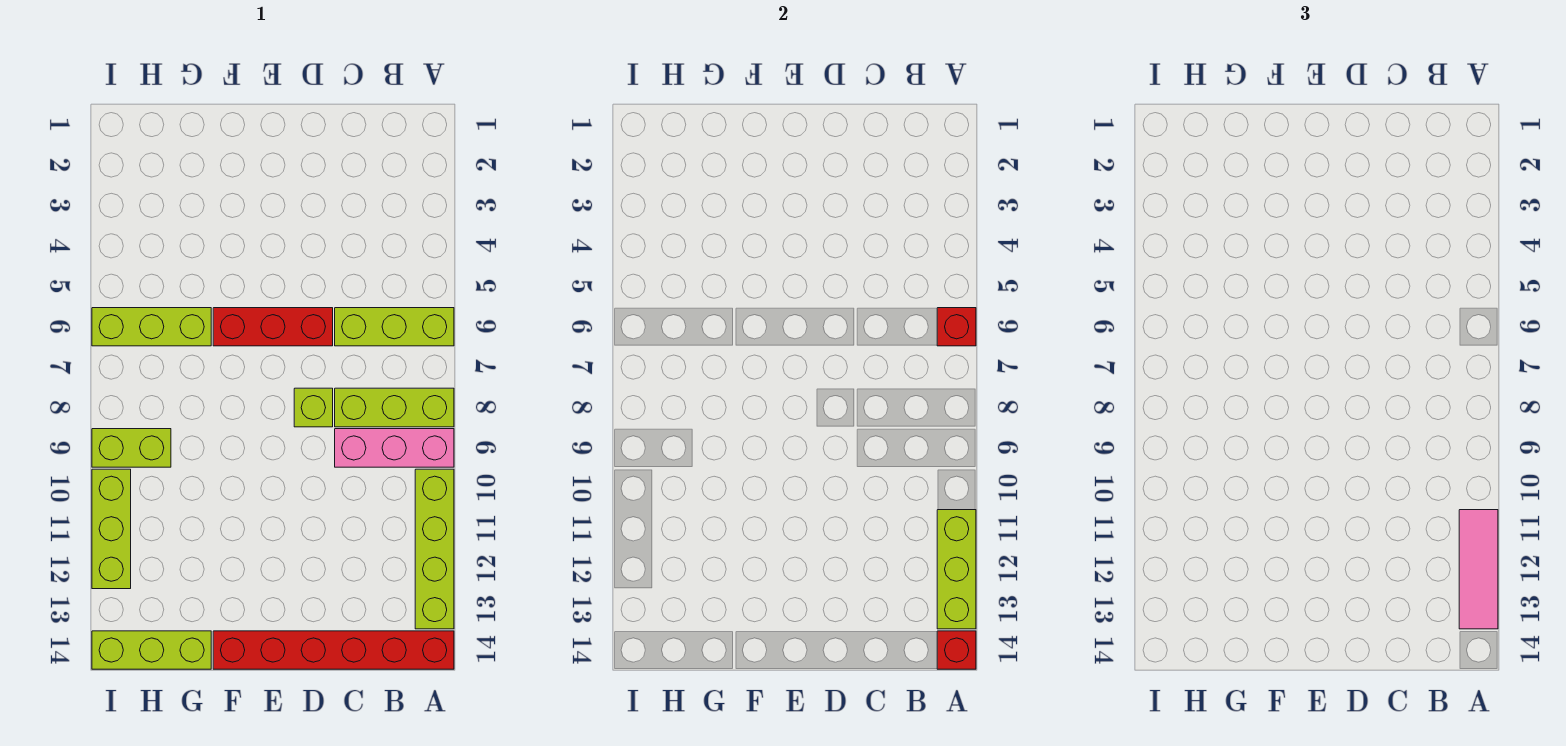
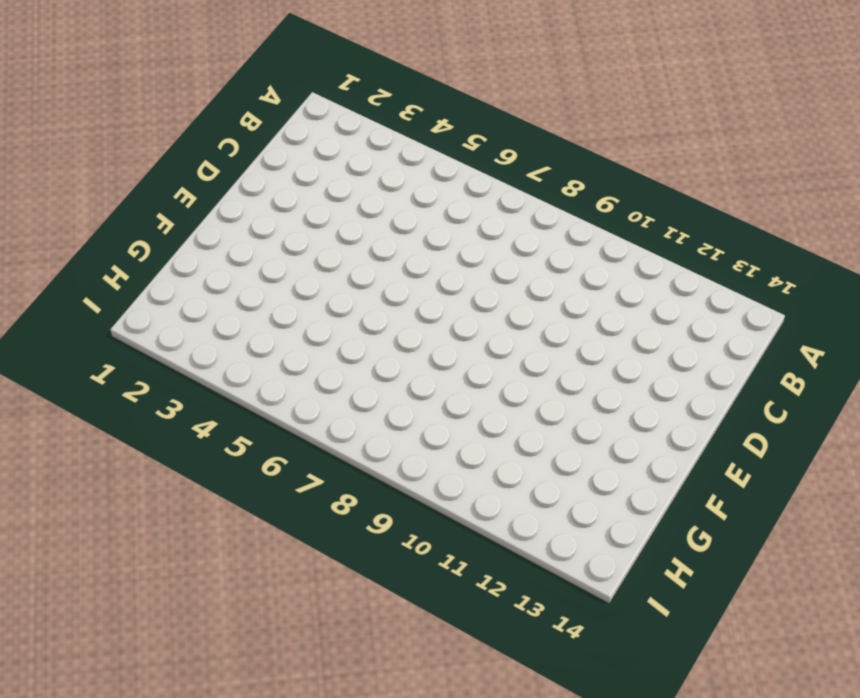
none -> lime 1x3 brick [335,308,454,346]
none -> lime 1x3 brick [335,388,454,427]
none -> pink 1x3 brick [335,429,454,467]

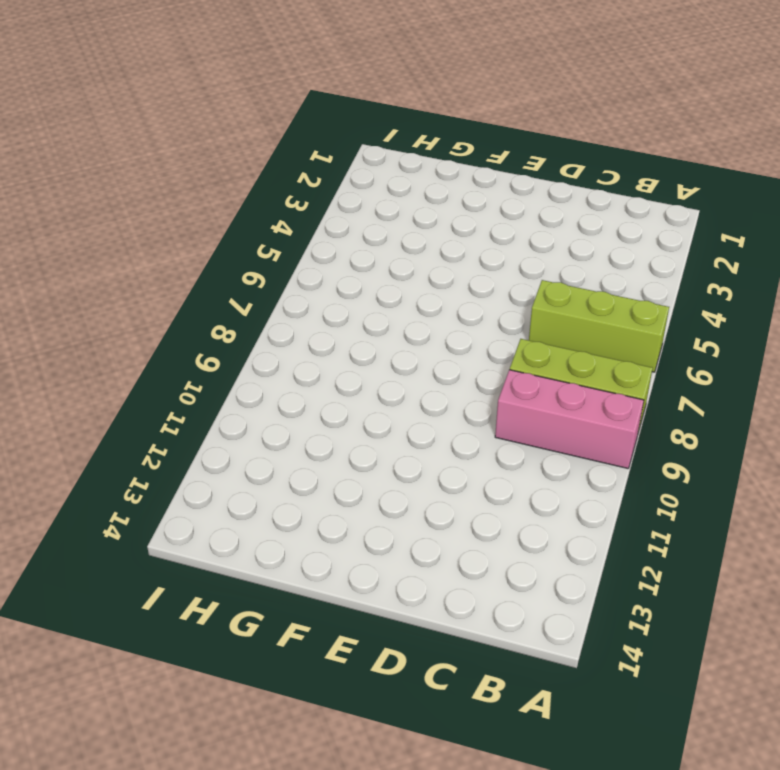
none -> lime 1x4 brick [415,469,454,629]
none -> red 1x6 brick [213,631,454,669]
none -> red 1x3 brick [213,308,333,346]

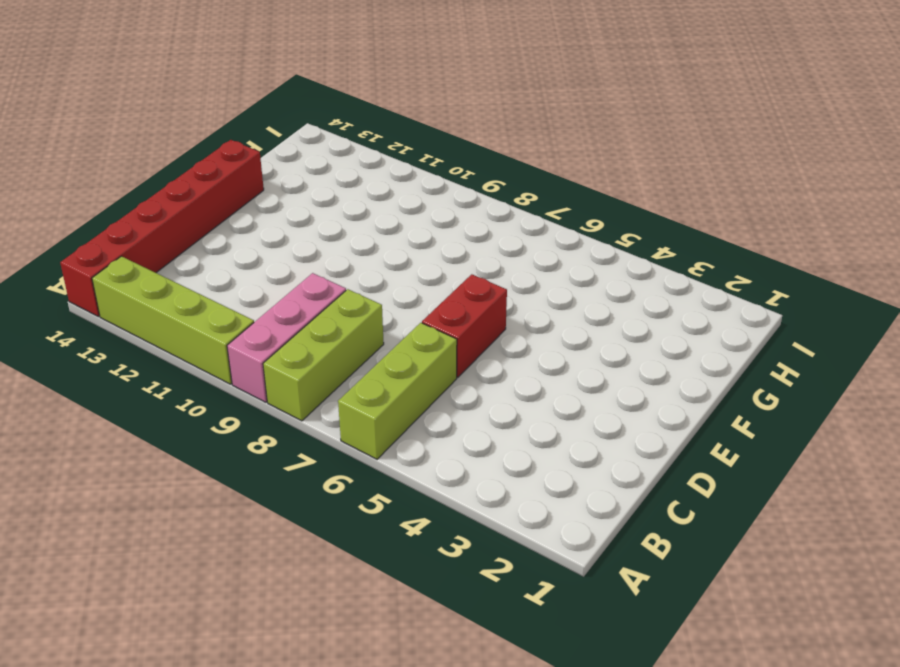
red 1x2 brick [422,274,507,377] -> red 1x3 brick [213,308,333,346]
none -> lime 1x1 brick [294,388,333,427]
none -> lime 1x3 brick [92,308,211,346]
none -> lime 1x3 brick [92,631,211,669]

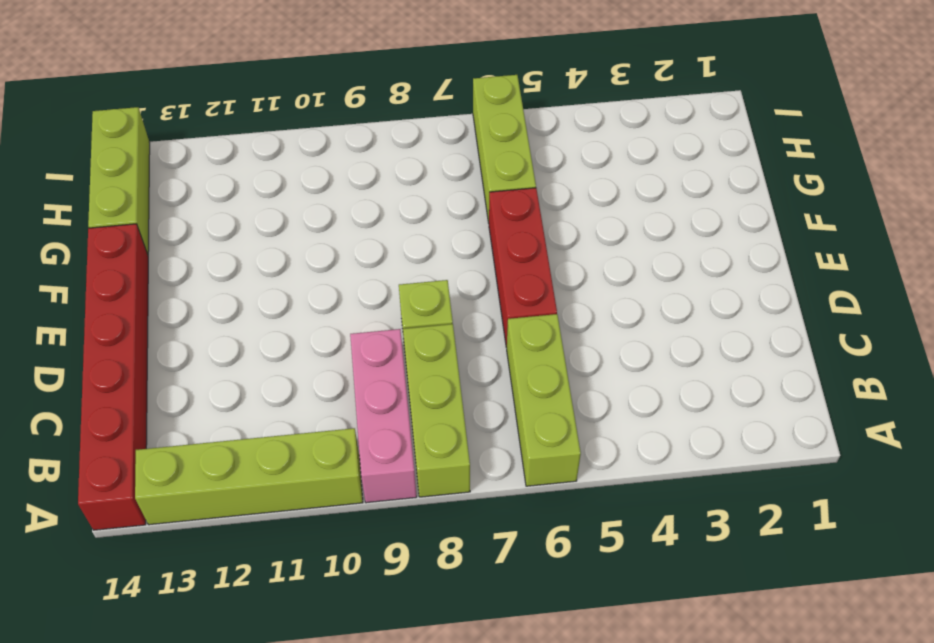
none -> lime 1x2 brick [92,429,171,467]
none -> lime 1x3 brick [92,469,131,589]
none -> red 1x1 brick [937,308,976,346]

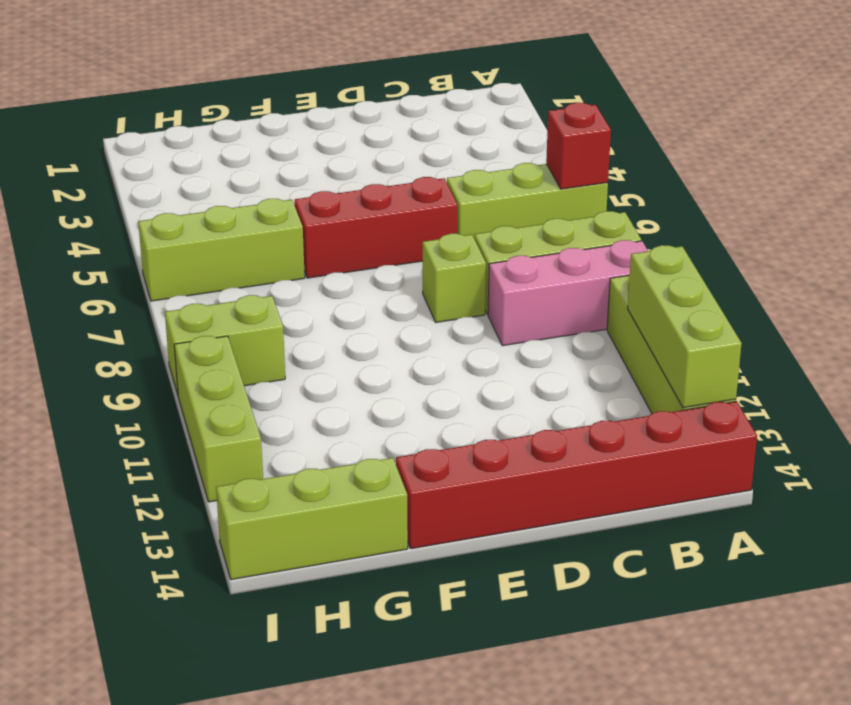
none -> red 1x1 brick [937,631,976,669]
none -> pink 1x3 tile [1459,510,1498,629]

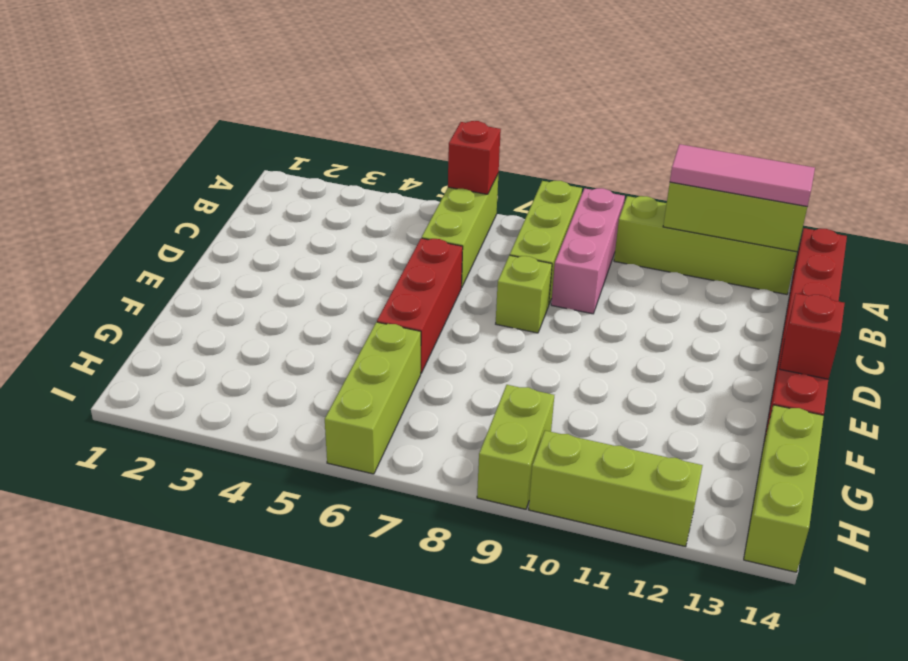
red 1x1 brick [779,293,845,379] -> red 1x1 brick moved to [937,631,976,669]

